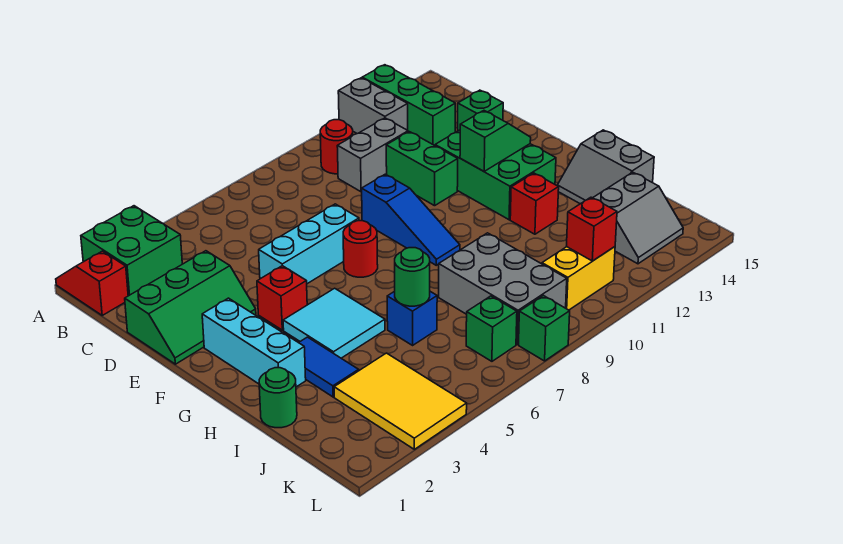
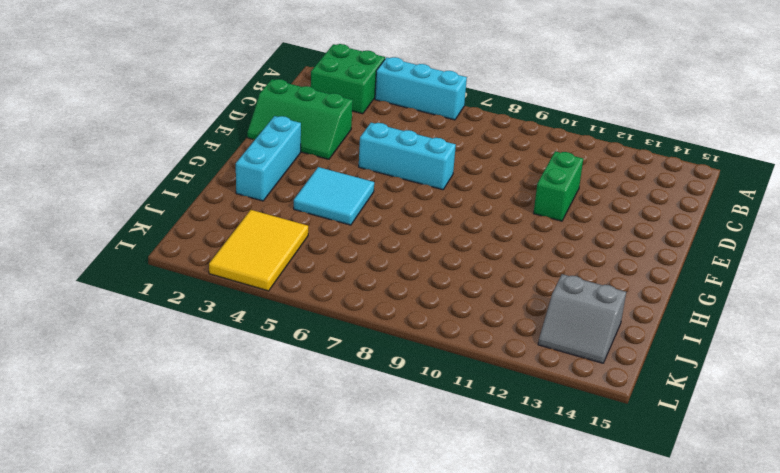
cyan 1x3 brick [375,57,467,120] -> none
none -> red 1x2 slope [56,251,128,315]
none -> grey 1x2 brick [338,78,408,134]
none -> green 1x3 brick [362,65,455,146]
none -> red 1x1 round brick [320,120,353,174]

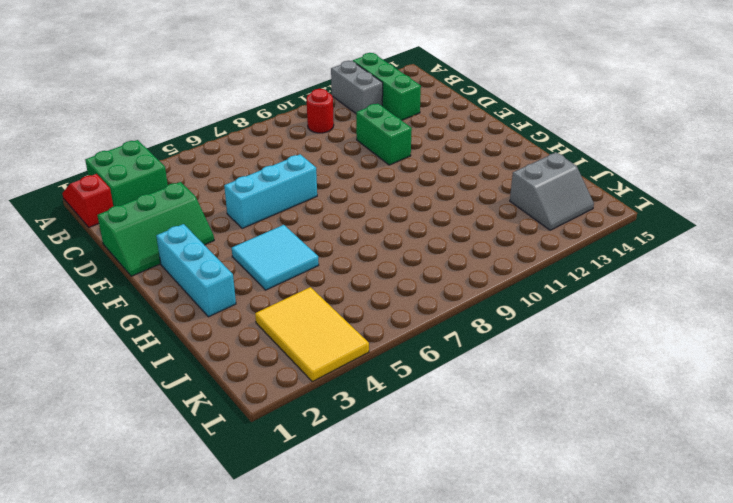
none -> grey 1x2 brick [337,118,408,192]
none -> green 1x1 brick [458,90,503,131]
none -> blue 1x3 slope [362,174,460,265]
none -> green 2x3 brick [435,130,556,220]

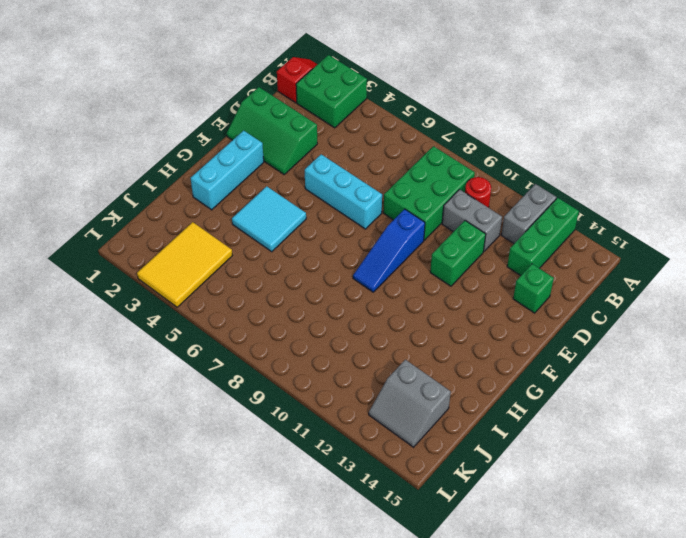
green 2x3 brick [383,146,475,240] -> green 2x3 brick moved to [435,130,556,220]
none -> red 1x1 brick [257,266,307,330]
none -> red 1x1 round brick [343,221,378,277]
none -> blue 1x2 tile [299,337,359,397]
none -> red 1x1 brick [510,173,559,234]

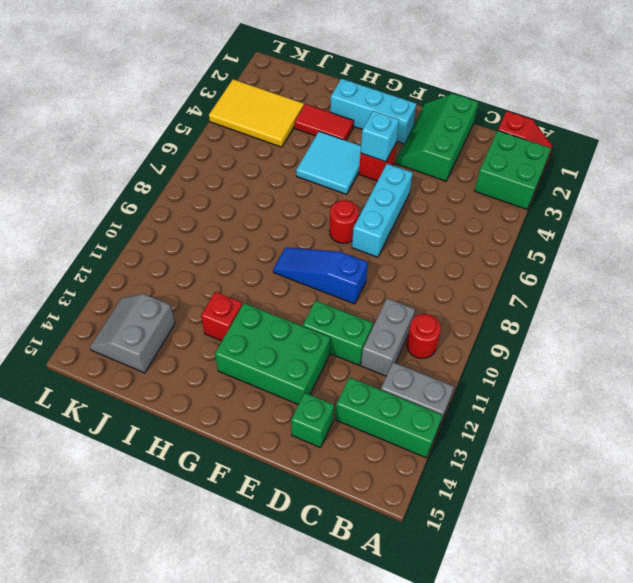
cyan 1x1 brick [361,111,399,162] -> none
red 1x2 tile [294,104,354,140] -> blue 1x2 tile [299,337,359,397]
none -> grey 2x2 slope [557,130,654,204]
none -> green 1x1 round brick [259,368,297,428]
none -> blue 1x1 brick [387,291,437,345]
none -> grey 2x3 brick [439,233,567,344]

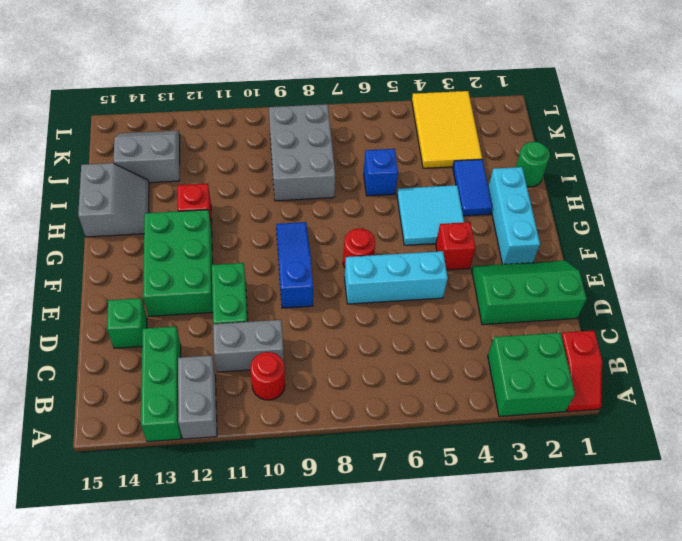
none -> green 1x1 brick [466,296,517,361]
none -> yellow 1x2 brick [542,247,615,310]
none -> green 1x1 brick [519,296,570,361]
none -> green 1x2 slope [460,111,531,171]

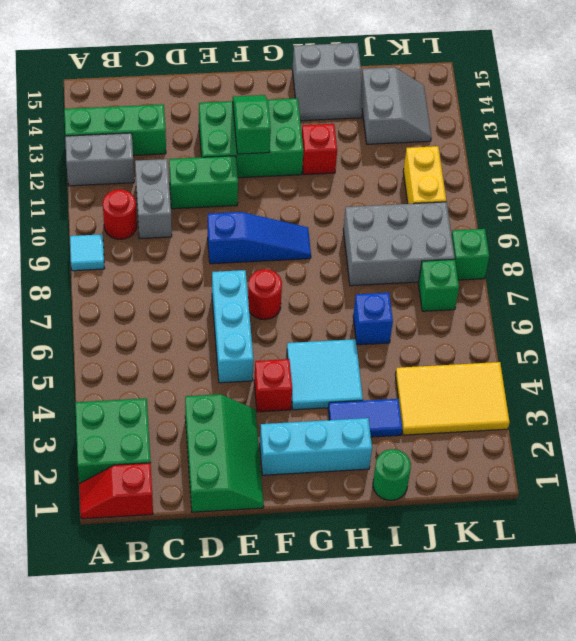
cyan 1x1 tile [70,234,105,271] -> none
none -> green 1x1 brick [458,90,503,131]
none -> green 1x1 round brick [395,248,430,306]
none -> red 1x1 brick [566,197,617,261]

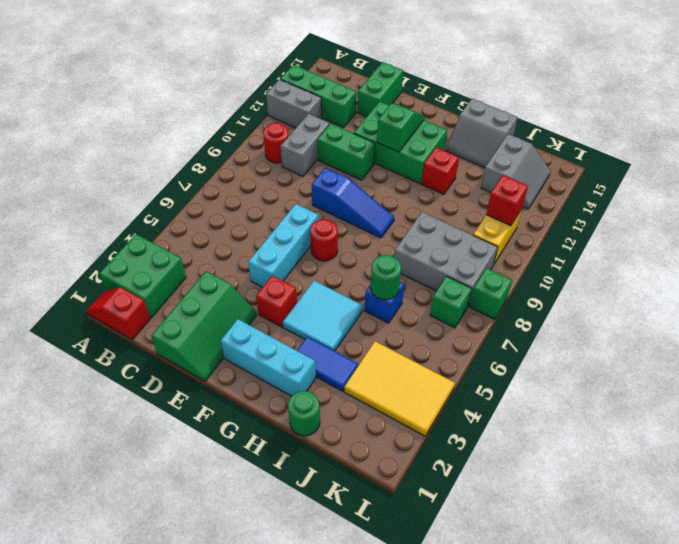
green 1x2 brick [358,62,403,117] -> green 1x1 brick [458,90,503,131]

